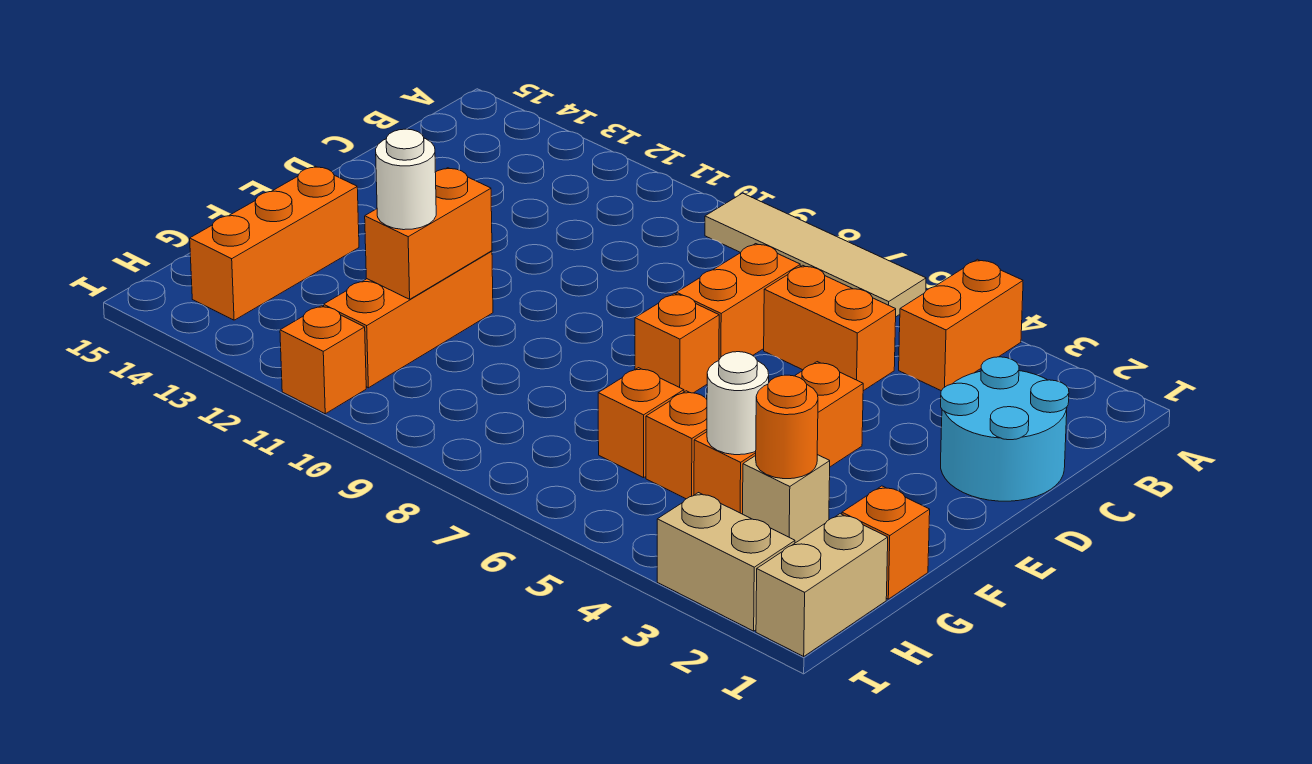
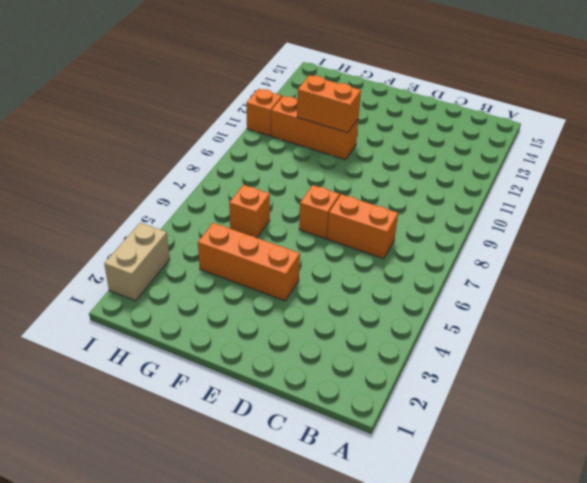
none -> orange 1x2 brick [899,259,1023,391]
none -> tan 1x4 tile [705,193,926,317]
none -> cyan 2x2 round brick [941,357,1069,501]

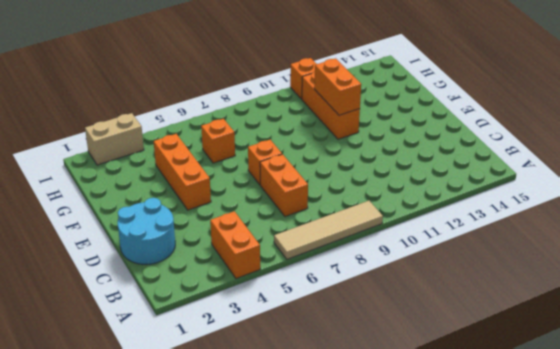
none -> orange 1x2 brick [764,265,896,391]
none -> orange 1x3 brick [190,166,359,320]
none -> orange 1x1 brick [842,486,930,599]

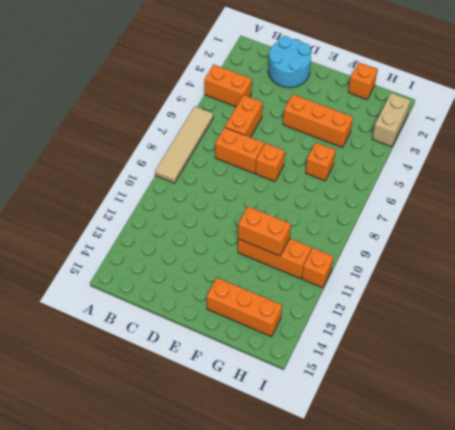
none -> tan 1x1 brick [743,455,830,543]
none -> orange 1x1 brick [646,391,707,499]
none -> tan 1x2 brick [756,514,888,656]

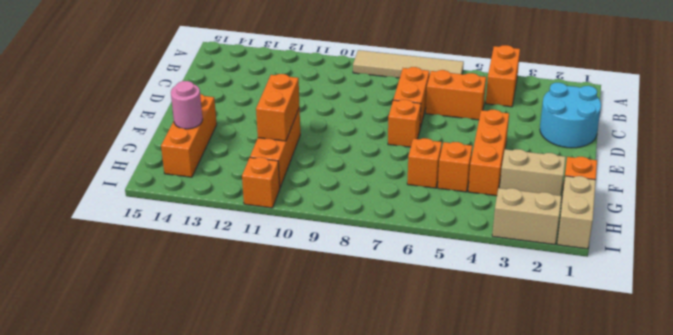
tan 1x2 brick [500,149,566,196] -> tan 1x1 brick [743,455,830,543]
pink 1x1 round brick [171,81,203,129] -> none
none -> orange 1x1 round brick [756,375,818,479]
none -> white 1x1 round brick [707,352,769,455]
none -> white 1x1 round brick [376,129,436,230]

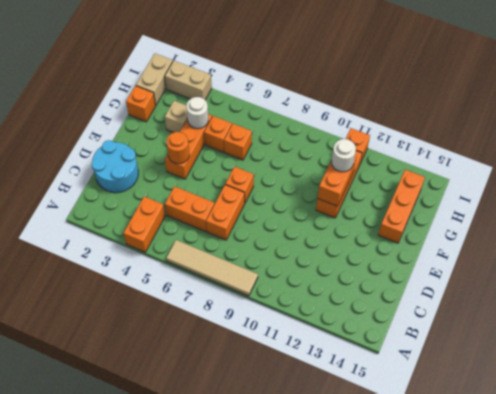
orange 1x1 round brick [166,132,189,164] -> orange 1x1 round brick moved to [756,375,818,479]

